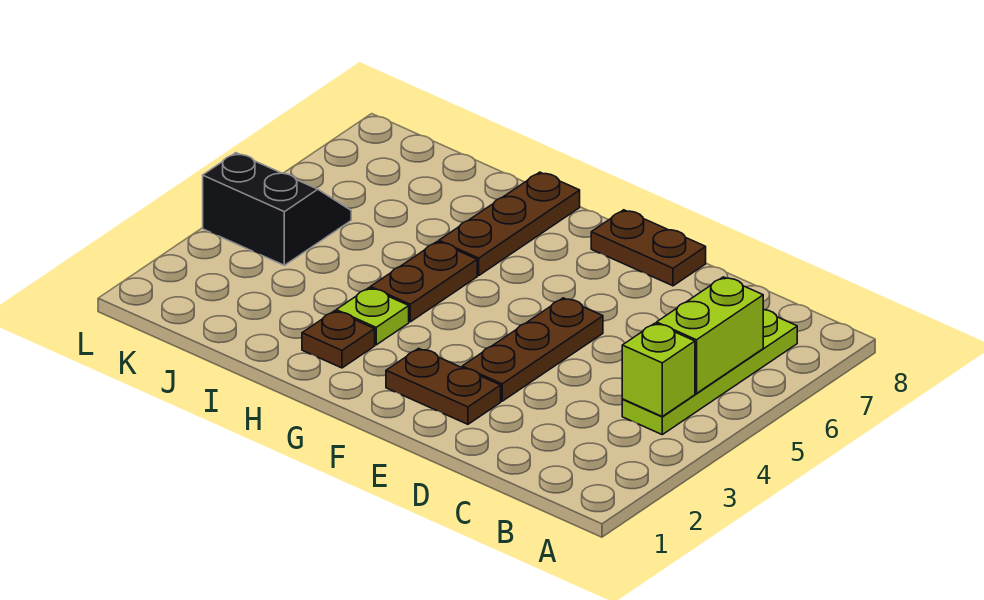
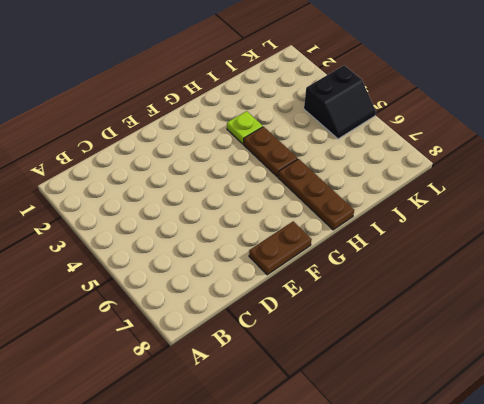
none -> lime 1x4 plate [622,310,797,434]
none -> brown 1x2 plate [386,348,501,424]

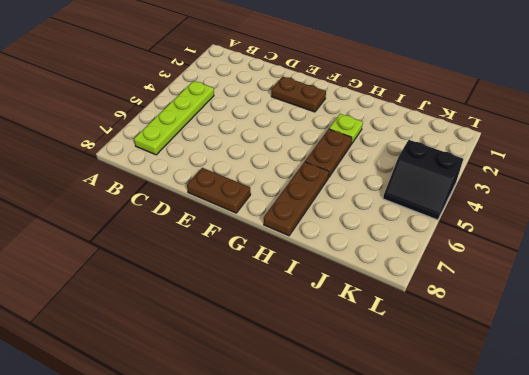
none -> brown 1x3 plate [462,298,603,401]
none -> brown 1x1 plate [302,311,375,368]

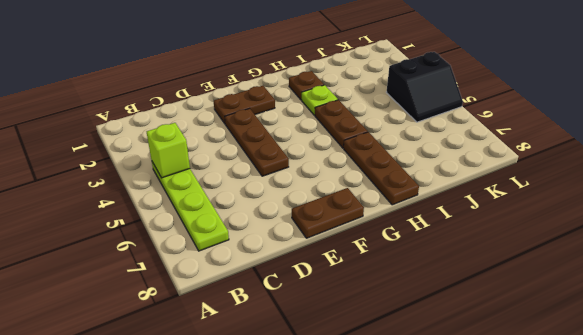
none -> lime 1x2 brick [657,277,763,393]

